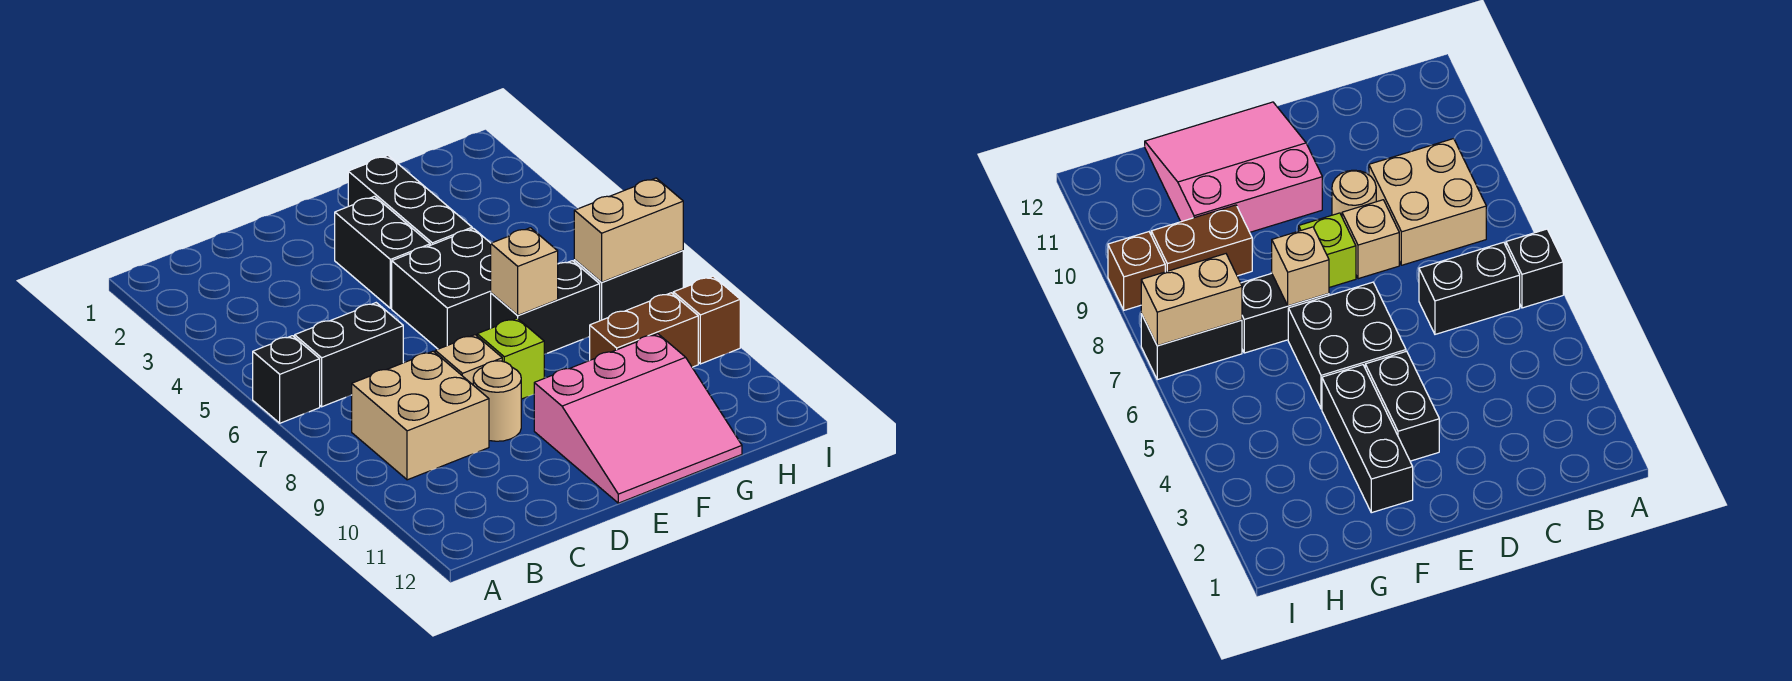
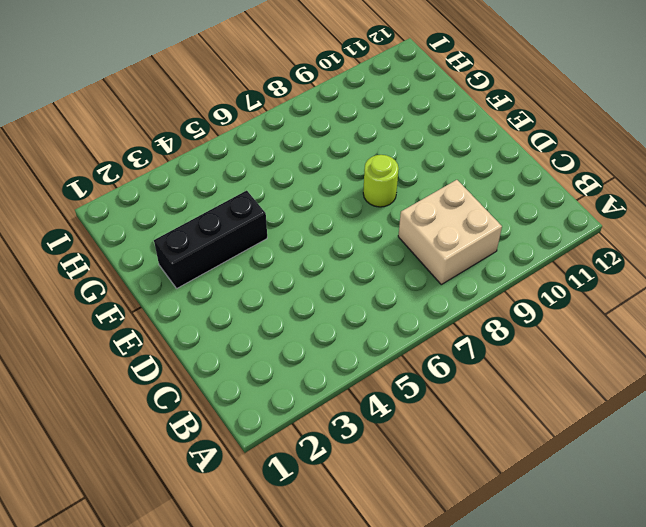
lime 1x1 round brick [363,155,399,207] -> lime 1x1 brick [477,318,544,399]
none -> black 1x1 brick [253,336,320,423]
none -> black 1x2 brick [295,303,403,407]
none -> tan 1x1 brick [435,335,502,385]

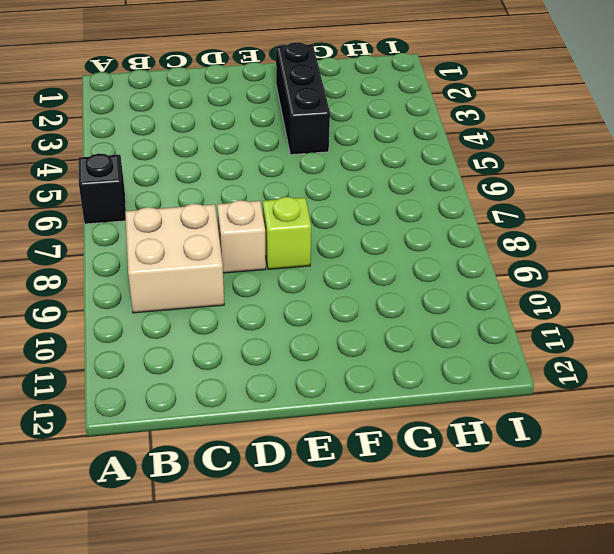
none -> black 1x2 brick [295,303,403,407]
none -> tan 1x1 round brick [473,361,521,441]
none -> black 1x2 brick [335,196,430,308]

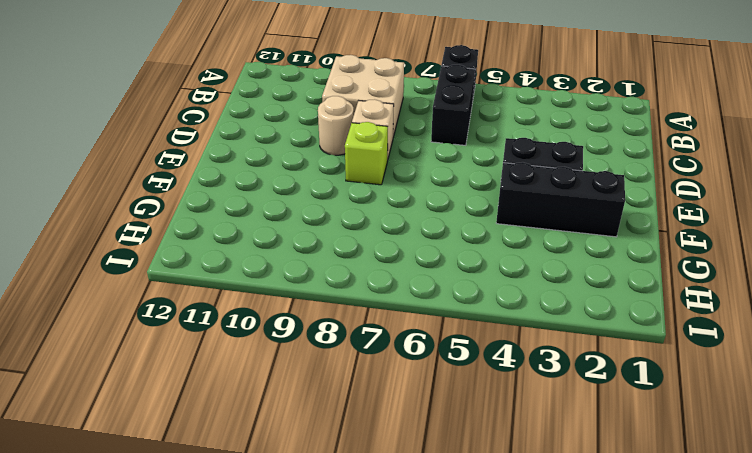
none -> black 2x2 brick [392,229,491,349]
none -> pink 3x3 slope [534,334,742,503]
none -> black 1x2 brick [491,261,600,354]

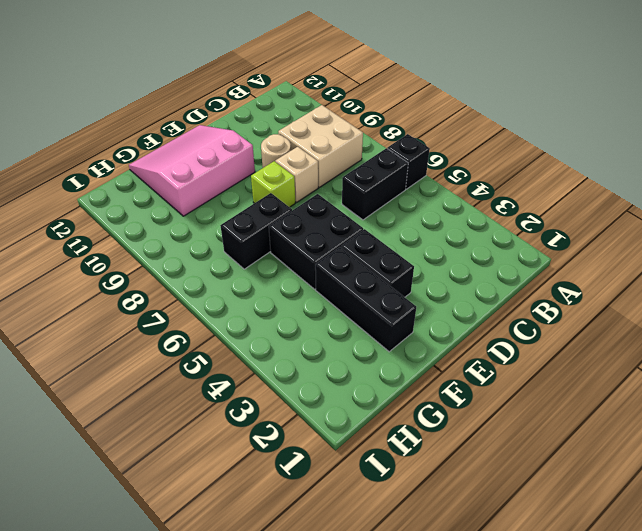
none -> brown 1x2 brick [590,293,698,367]
none -> black 1x2 brick [574,250,683,321]
none -> brown 1x1 brick [673,276,740,364]

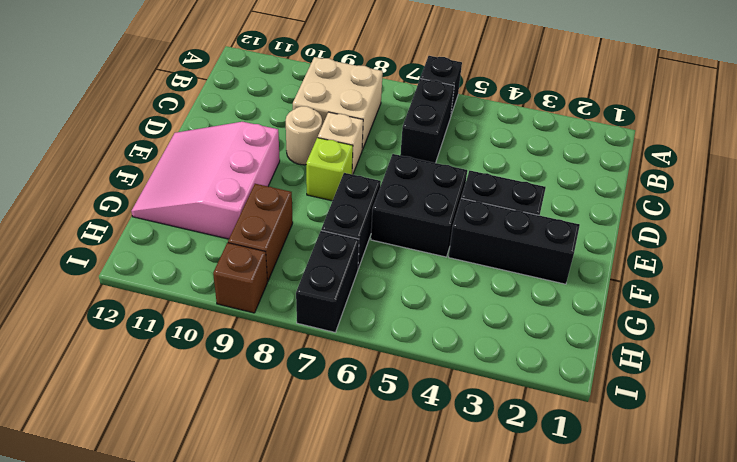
none -> tan 1x1 brick [491,228,558,315]
none -> tan 1x2 brick [574,178,683,282]

